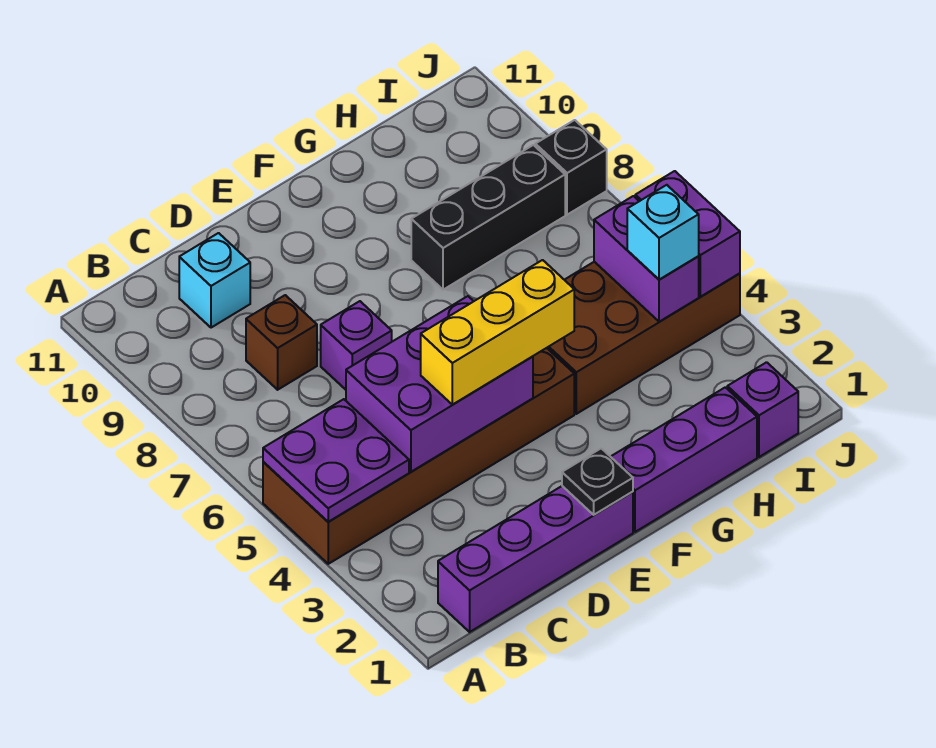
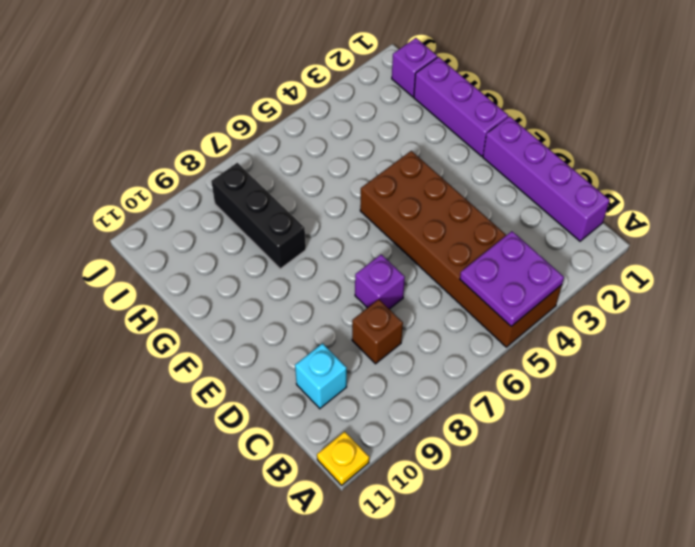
yellow 1x1 plate [317,431,369,485] -> none
none -> brown 2x4 brick [547,262,740,414]
none -> black 1x1 brick [535,120,607,215]
none -> purple 2x3 brick [346,296,533,472]

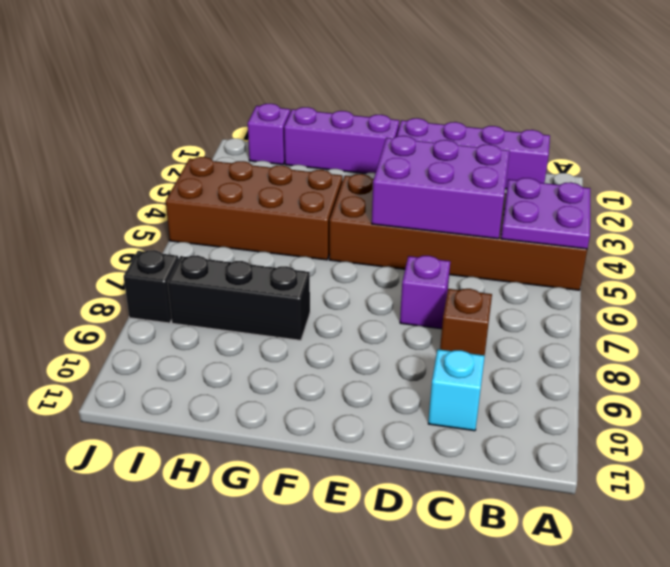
none -> black 1x1 plate [562,448,633,515]
none -> purple 1x2 brick [594,196,699,322]
none -> purple 1x2 brick [635,171,740,297]

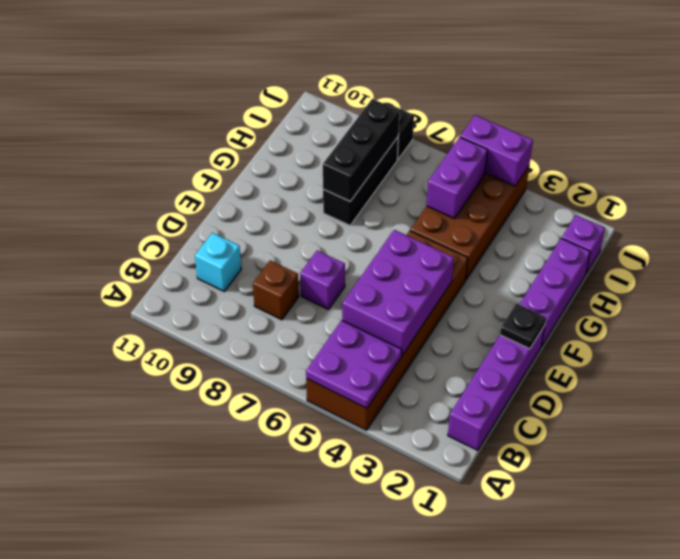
black 1x3 brick [323,99,399,201] -> none
purple 1x2 brick [427,137,488,219] -> purple 1x2 brick turned to [594,196,699,322]
none -> yellow 1x3 brick [421,260,574,405]
none -> cyan 1x1 brick [627,185,699,280]

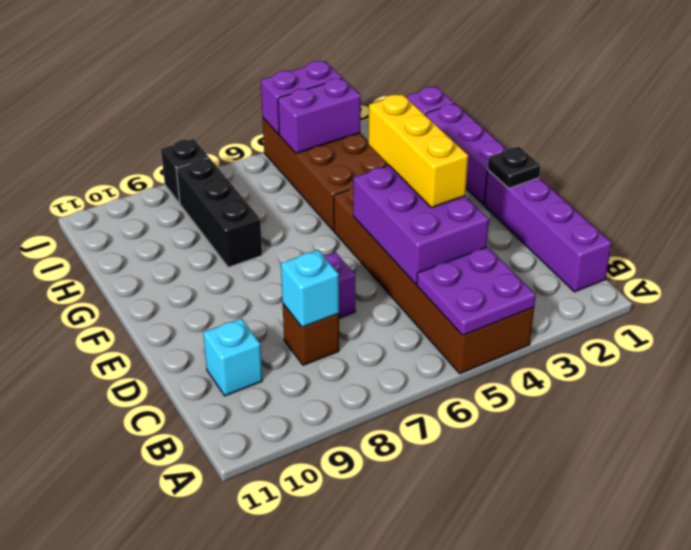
cyan 1x1 brick [281,250,339,327] -> cyan 1x1 brick moved to [627,185,699,280]

